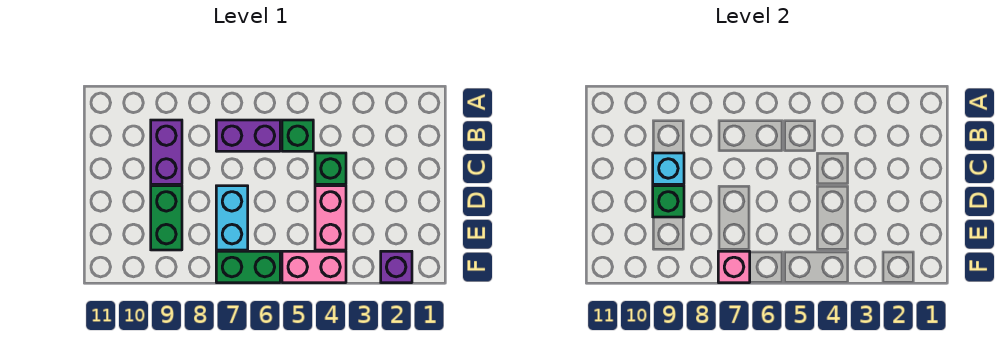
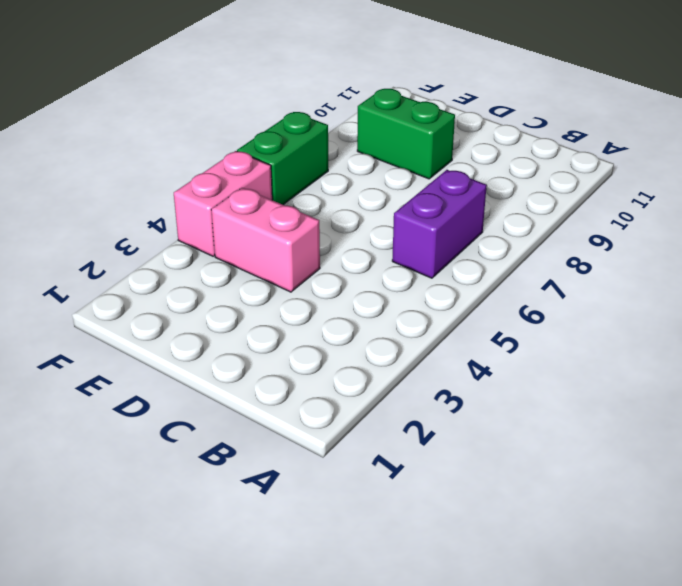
none -> green 1x1 brick [282,120,313,151]
none -> purple 1x2 brick [151,120,182,184]
none -> green 1x1 brick [315,153,346,184]

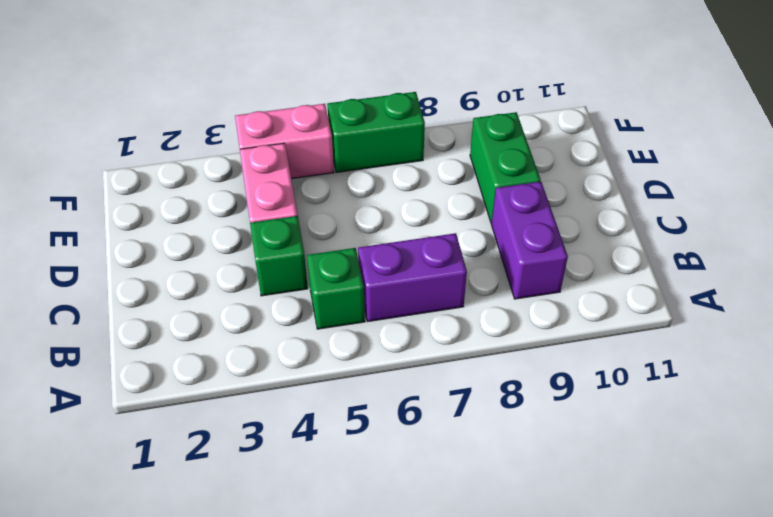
none -> cyan 1x2 brick [216,186,248,250]
none -> purple 1x1 brick [381,251,412,283]
none -> cyan 1x1 brick [653,153,684,184]

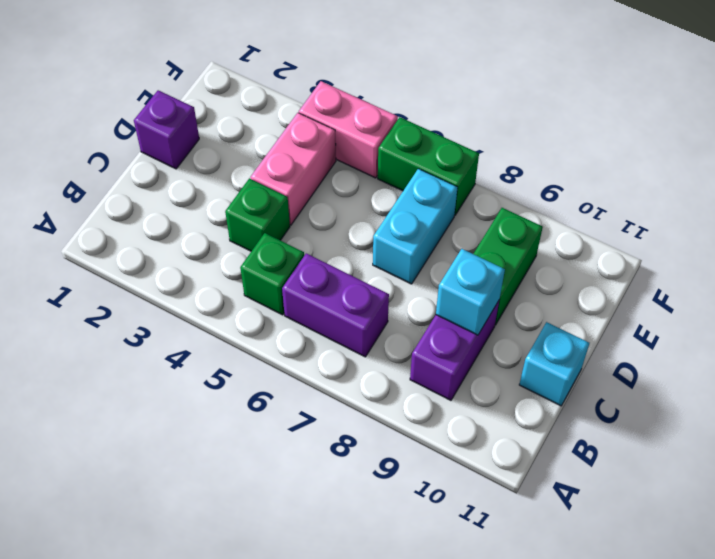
cyan 1x1 brick [519,322,589,406] -> none
purple 1x1 brick [134,90,199,169] -> purple 1x1 brick moved to [381,251,412,283]
none -> green 1x1 brick [653,186,684,217]
none -> pink 1x1 brick [718,251,750,283]

